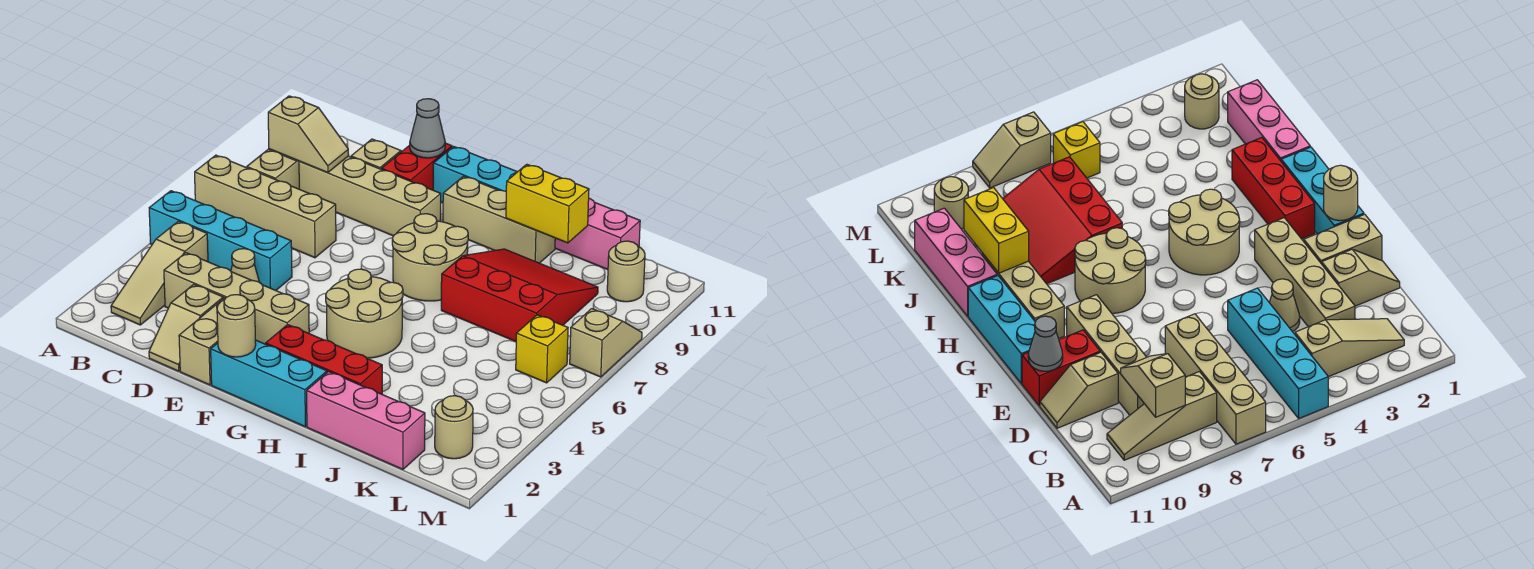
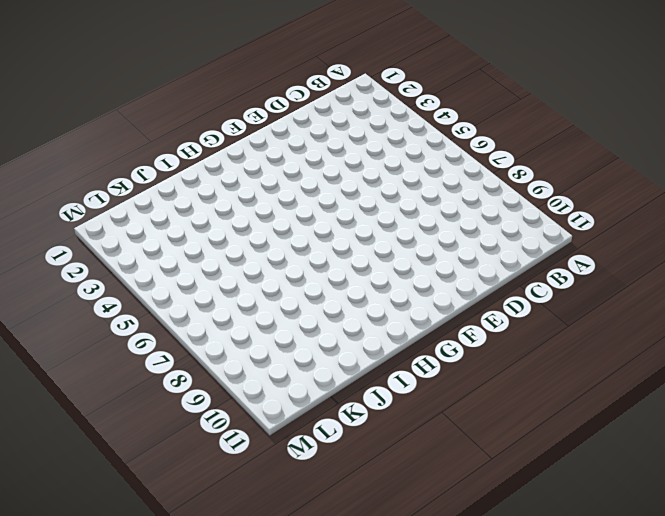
none -> cyan 1x4 brick [149,191,292,290]
none -> tan 1x4 brick [195,155,336,258]
none -> tan 1x3 slope [111,221,208,325]

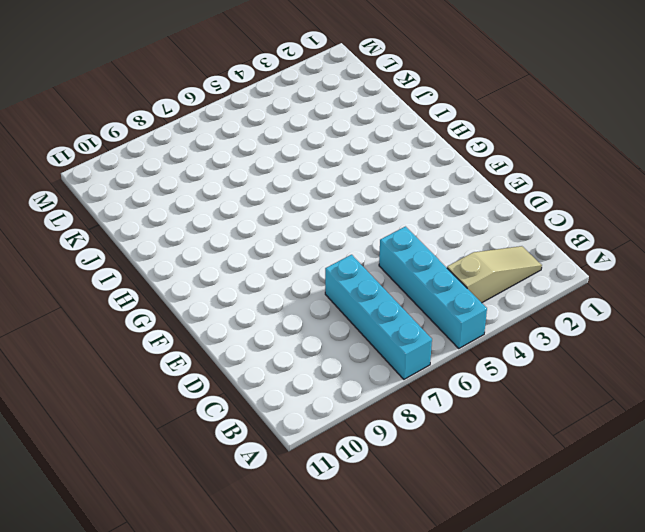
cyan 1x4 brick [325,255,432,379] -> tan 1x4 brick [195,155,336,258]
none -> tan 1x3 slope [247,149,299,189]
none -> tan 1x4 brick [164,253,309,344]
none -> tan 1x4 brick [299,156,441,236]

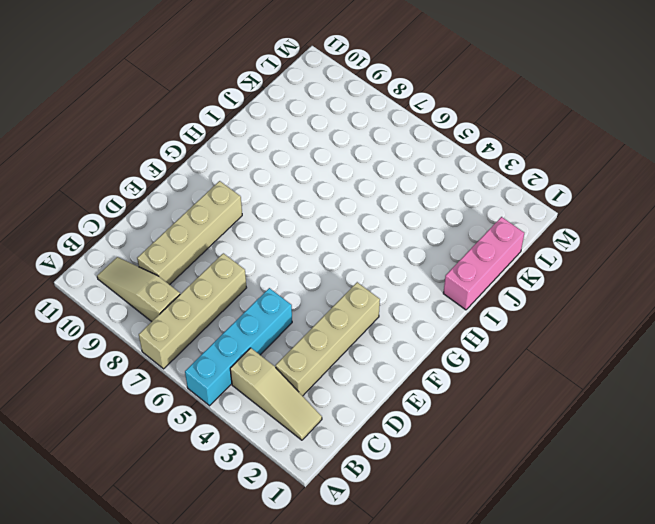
none -> tan 1x2 slope [149,284,223,371]
none -> tan 1x1 cone [231,249,259,282]
none -> tan 1x2 slope [351,139,402,169]

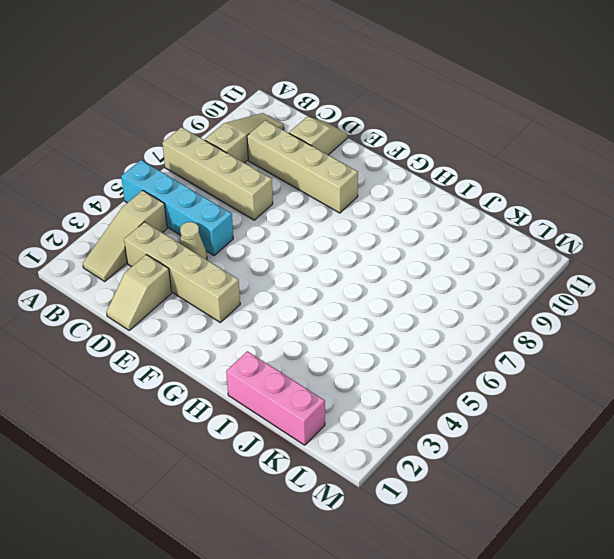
none -> tan 1x2 brick [179,298,226,385]
none -> red 1x2 brick [382,143,452,190]
none -> cyan 1x3 brick [211,340,327,427]

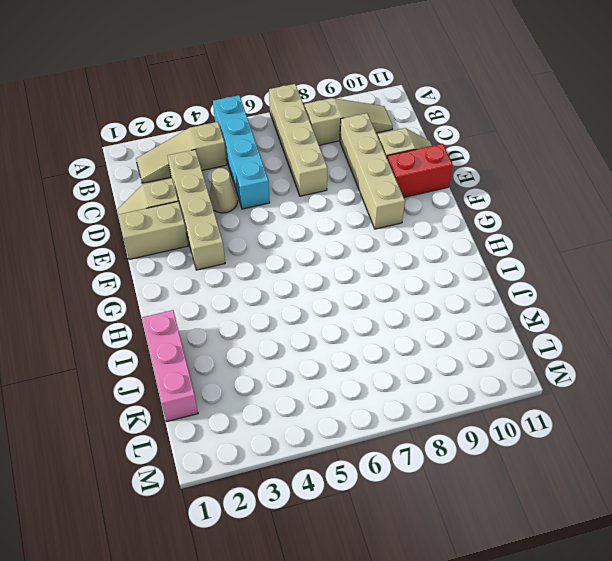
none -> cyan 1x3 brick [211,340,327,427]
none -> cyan 1x3 brick [433,146,517,203]
none -> red 1x3 brick [266,325,382,394]

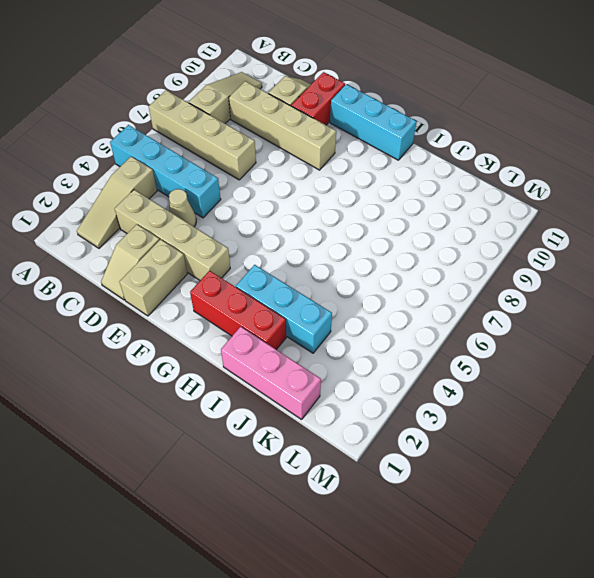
cyan 1x3 brick [236,265,332,353] -> cyan 1x3 brick moved to [211,340,327,427]
none -> tan 2x2 round brick [326,269,403,358]
none -> tan 2x2 round brick [392,214,468,301]
none -> tan 1x3 brick [443,176,555,263]

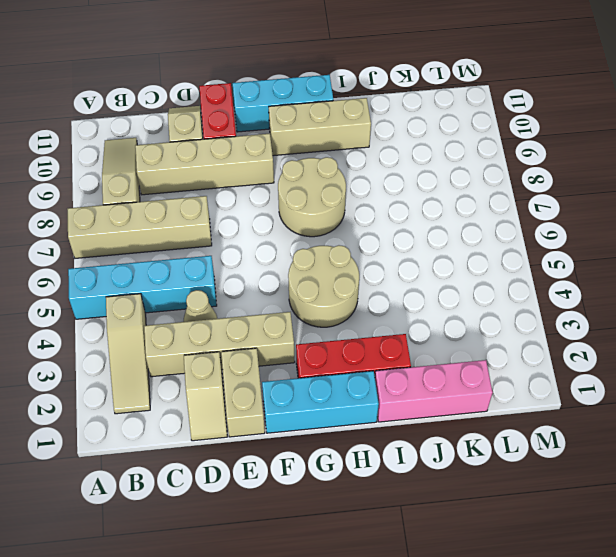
none -> red 3x3 slope [441,249,598,342]
none -> pink 1x3 brick [555,198,640,270]
none -> tan 1x1 round brick [435,396,473,459]

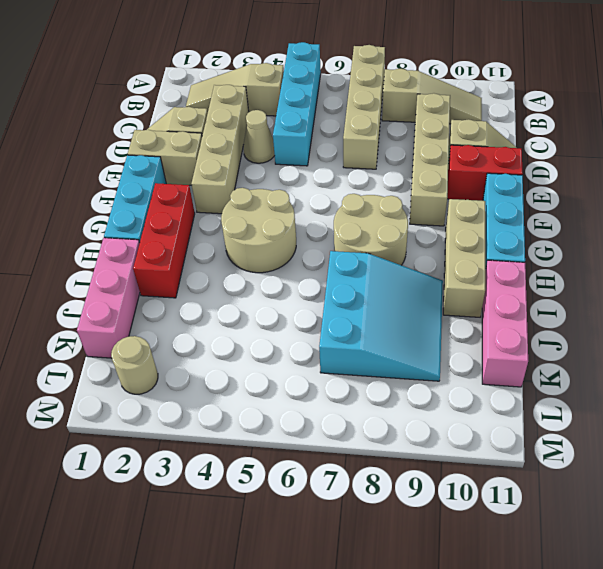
cyan 3x3 slope [319,251,443,381] -> red 3x3 slope [441,249,598,342]
none -> yellow 1x1 brick [516,315,568,383]
none -> tan 1x1 round brick [607,241,645,302]
none -> tan 1x2 slope [570,309,642,377]

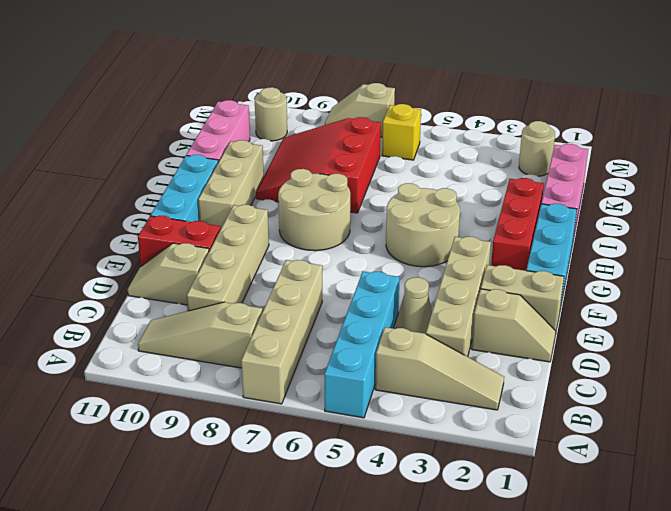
none -> tan 1x2 slope [268,96,349,173]
none -> grey 1x1 cone [410,99,445,158]
none -> tan 1x1 round brick [217,295,256,357]

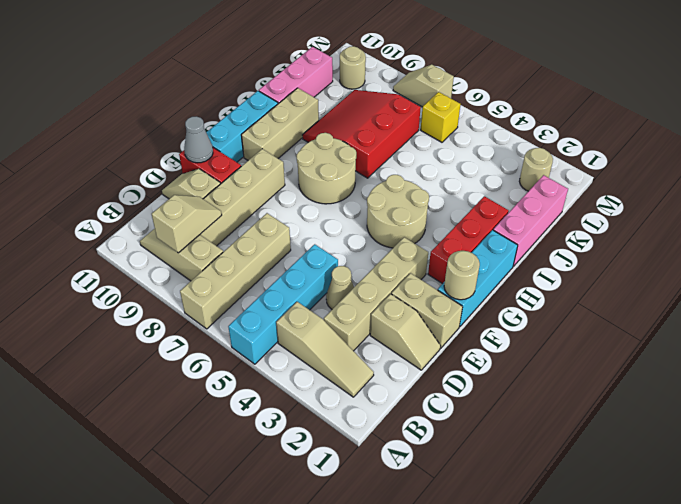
none -> yellow 1x2 brick [506,164,589,243]

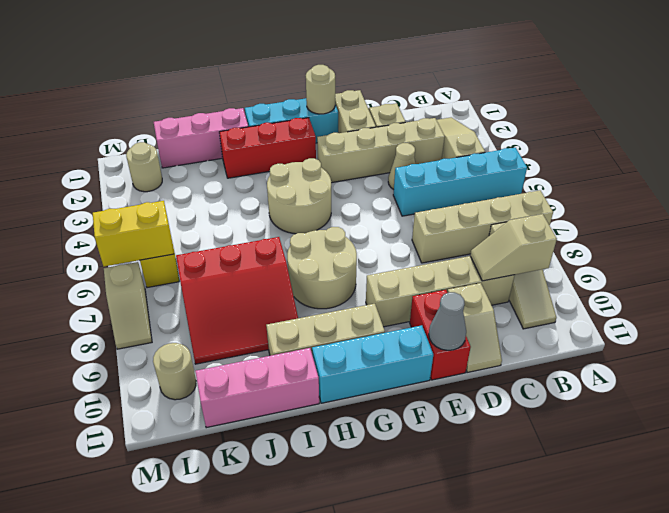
yellow 1x2 brick [93,201,174,266] -> yellow 1x2 brick moved to [506,164,589,243]

